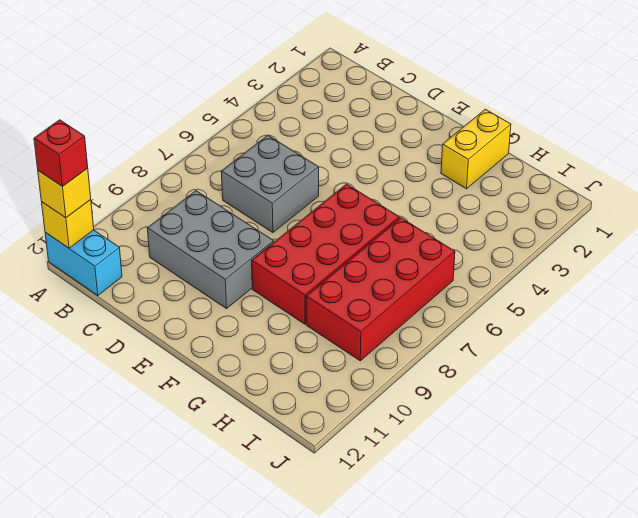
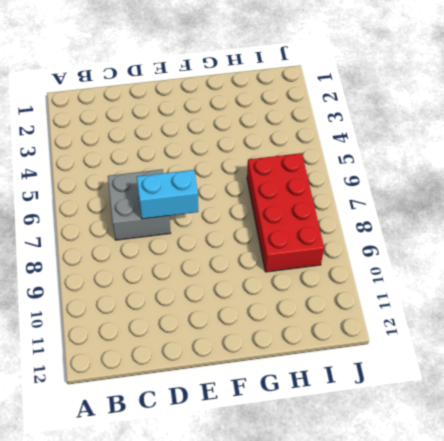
cyan 1x2 brick [137,170,198,219] -> cyan 1x2 brick moved to [45,230,122,295]
none -> grey 2x3 brick [147,191,274,309]
none -> red 2x4 brick [252,184,399,324]

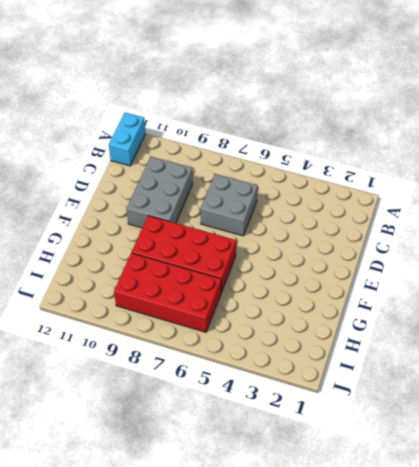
none -> yellow 1x2 brick [441,109,511,189]
none -> yellow 1x1 brick [42,200,94,248]

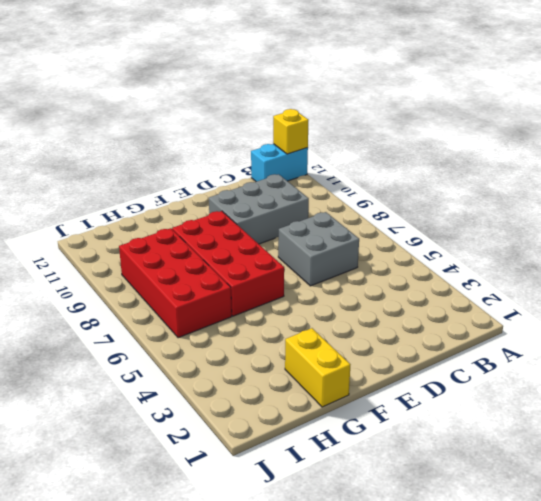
none -> yellow 1x1 brick [38,168,91,218]
none -> red 1x1 brick [34,120,88,187]

